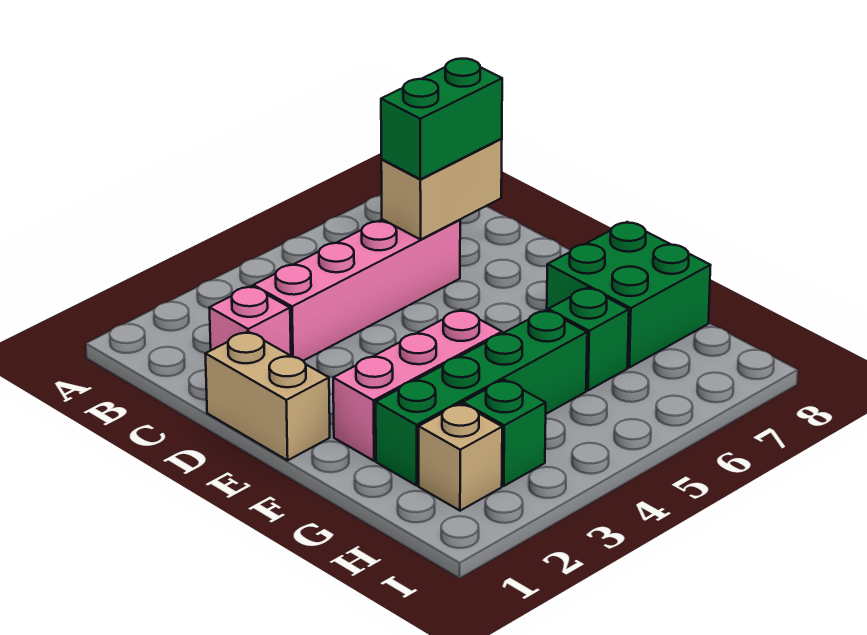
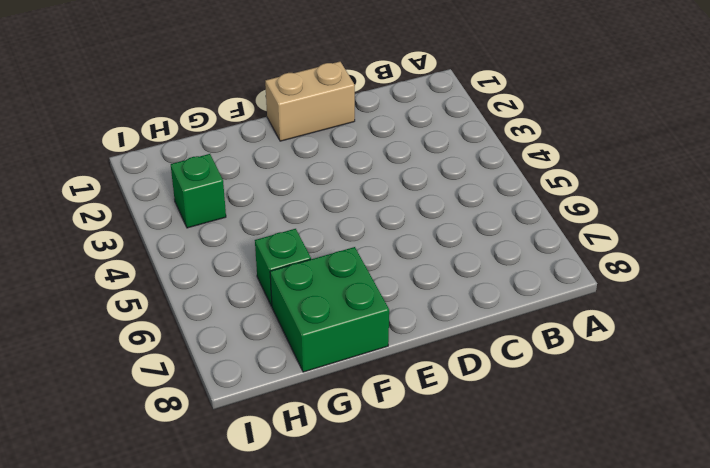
none -> pink 1x1 brick [209,286,291,356]
none -> pink 1x4 brick [253,219,460,361]

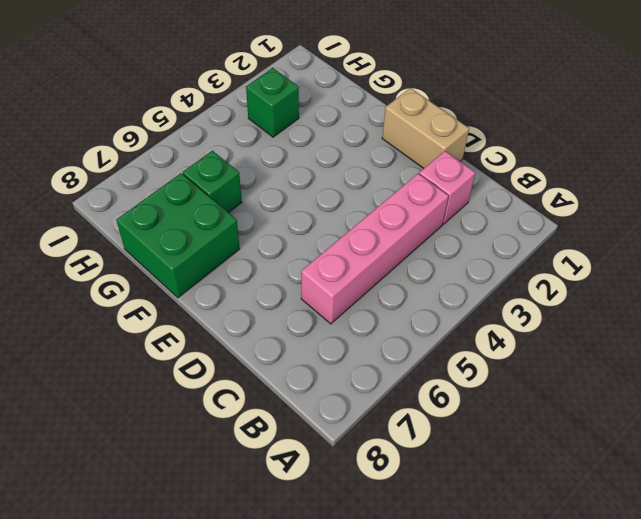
none -> pink 1x3 brick [333,310,502,461]
none -> green 1x4 brick [376,310,587,485]

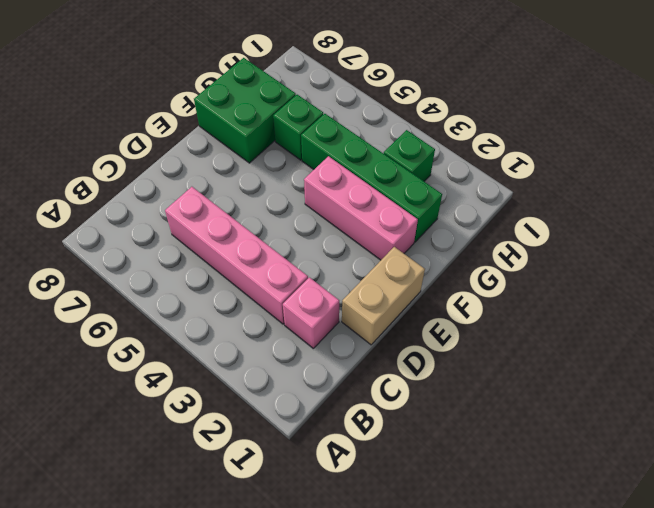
none -> tan 1x1 brick [419,403,502,511]
none -> tan 1x2 brick [381,139,502,240]

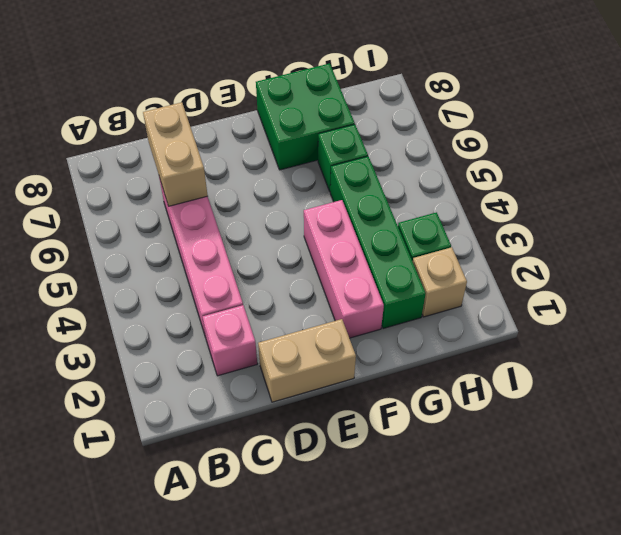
none -> green 1x2 brick [381,59,502,179]

